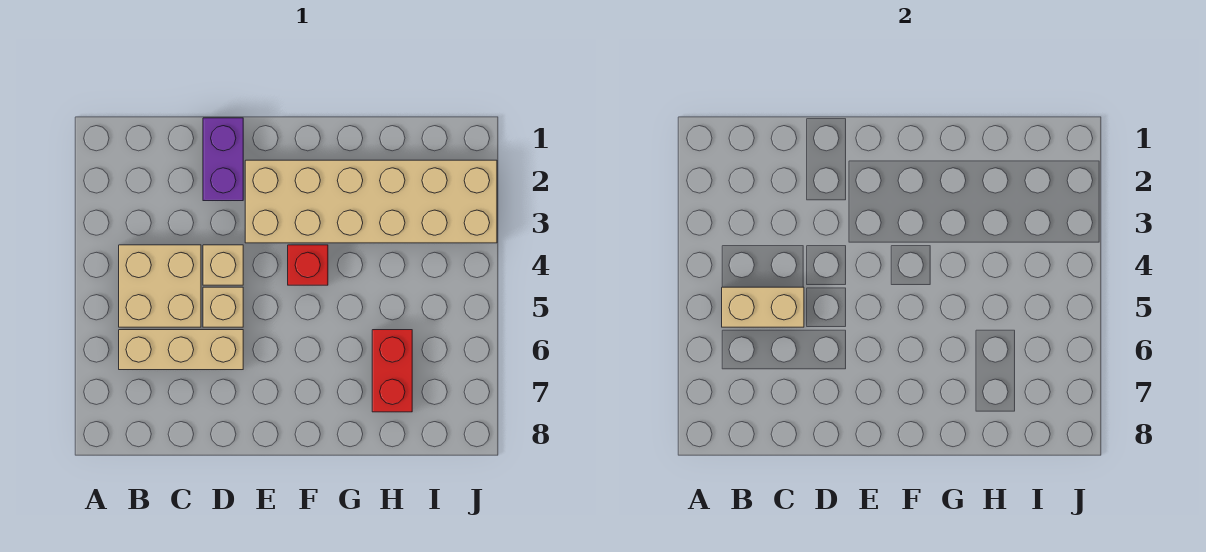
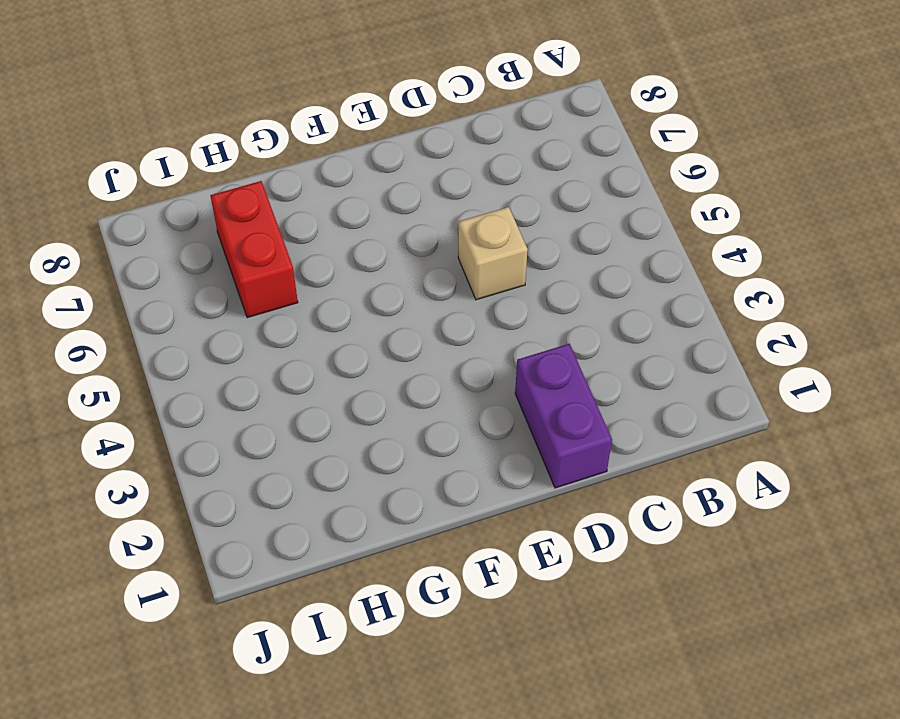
none -> tan 2x2 brick [119,245,201,327]
none -> tan 1x3 brick [119,330,243,370]

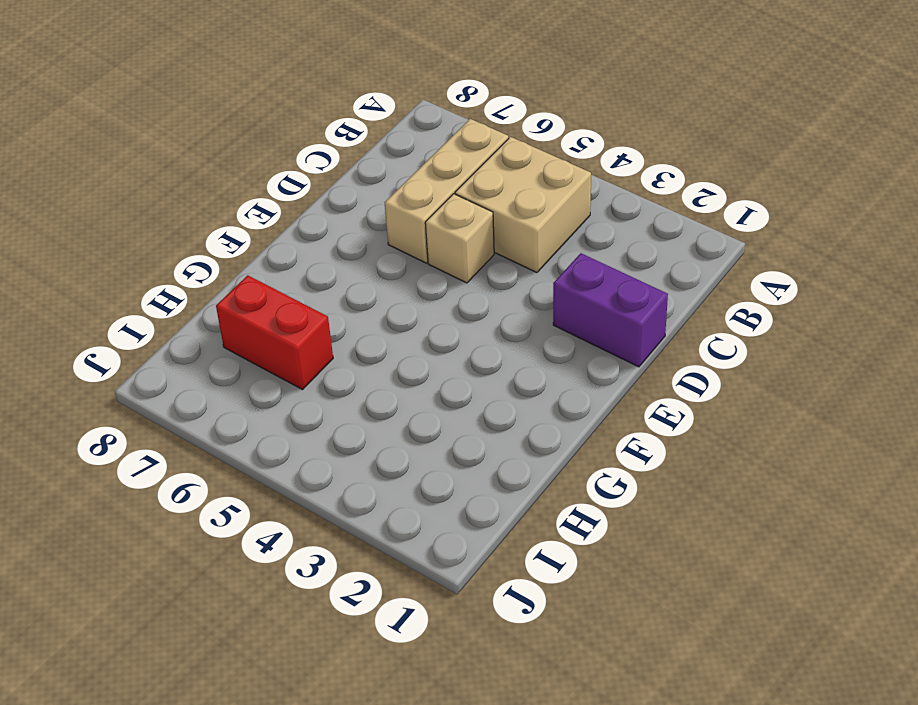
none -> tan 1x1 brick [203,245,243,285]
none -> tan 2x6 brick [245,160,497,243]

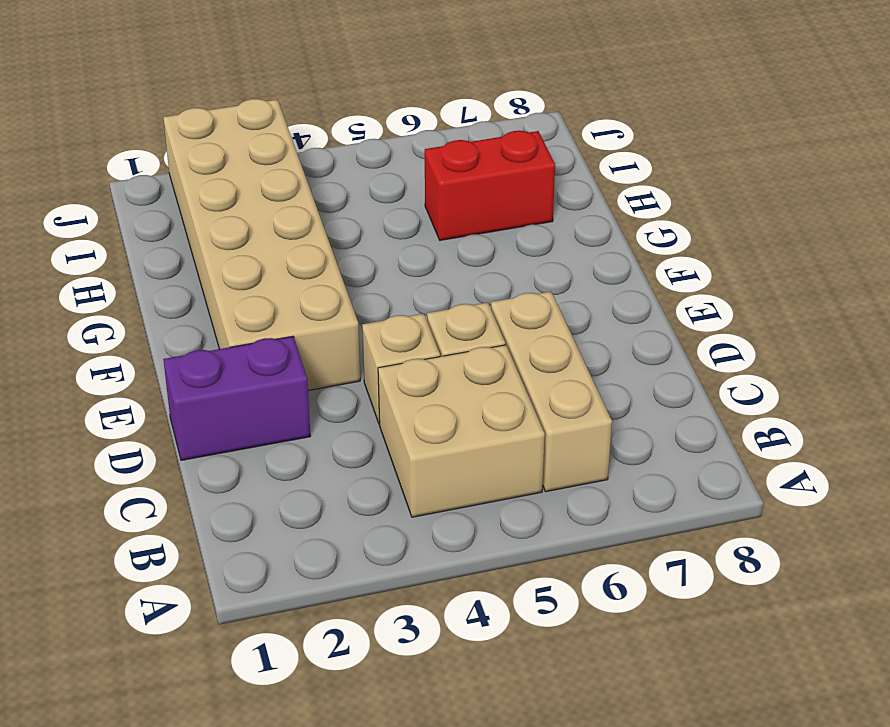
none -> red 1x1 brick [288,245,328,285]
none -> tan 1x2 brick [722,287,804,327]

